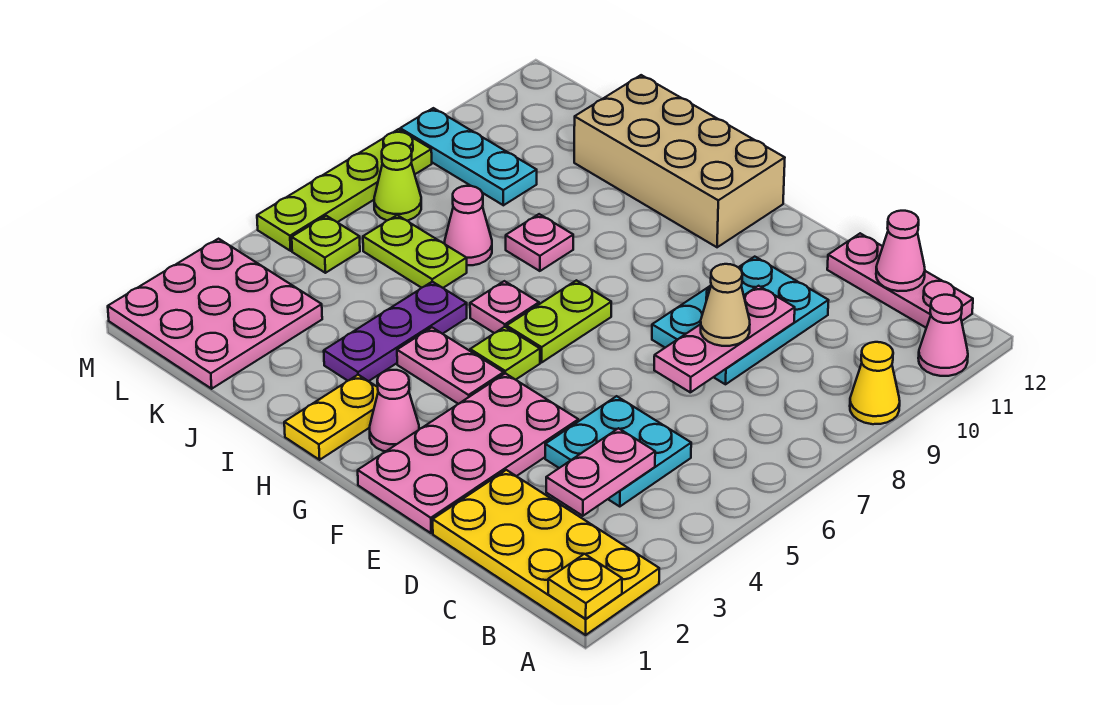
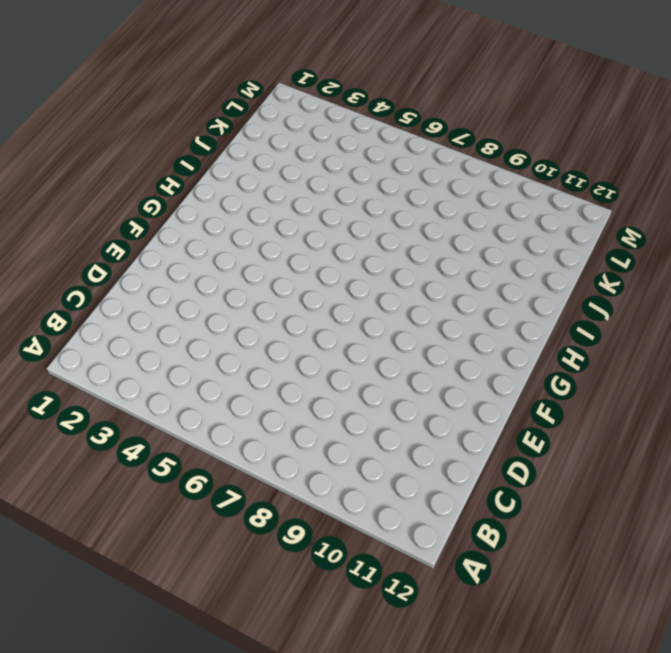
none -> yellow 2x4 plate [433,470,659,635]
none -> yellow 1x1 cone [850,342,900,424]
none -> pink 1x1 cone [918,295,968,376]

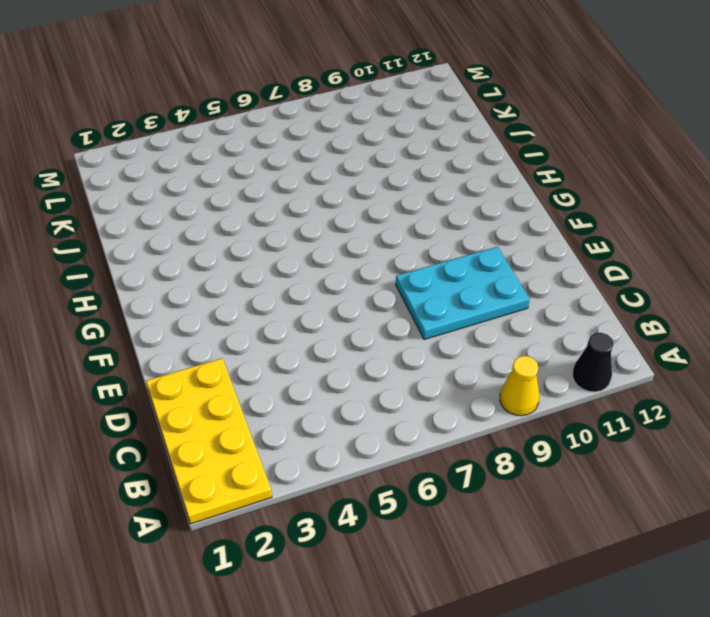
black 1x1 cone [573,333,614,392] -> pink 1x1 cone [918,295,968,376]
none -> pink 1x3 plate [827,233,973,328]
none -> cyan 2x2 plate [545,396,691,507]
none -> pink 2x4 plate [358,373,578,533]

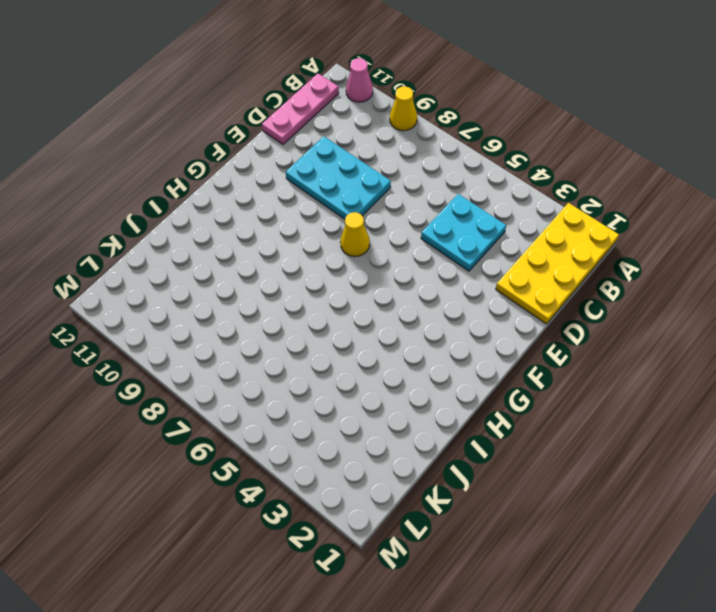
yellow 1x1 cone [340,212,370,257] -> none
none -> pink 2x4 plate [358,373,578,533]
none -> pink 1x1 cone [370,370,419,451]
none -> pink 1x2 plate [397,328,504,404]

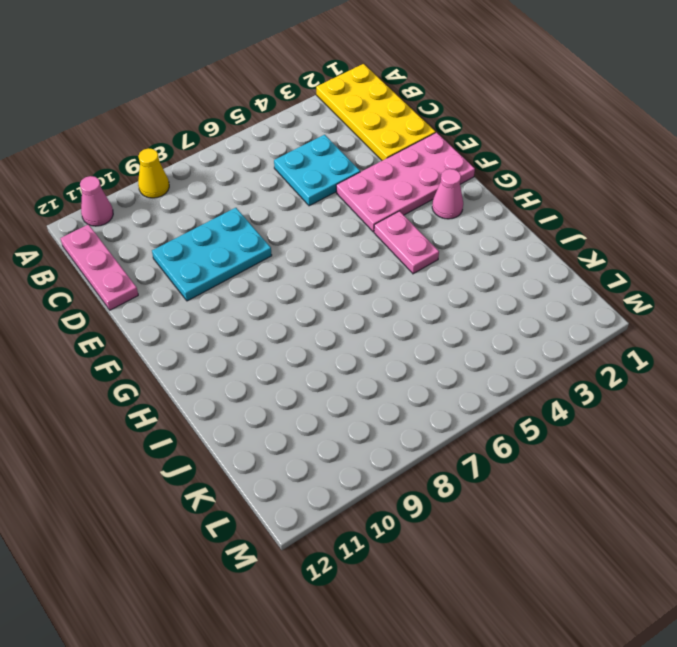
none -> lime 1x1 plate [470,327,540,380]
none -> lime 1x2 plate [507,280,611,362]
none -> tan 2x4 brick [574,75,785,247]

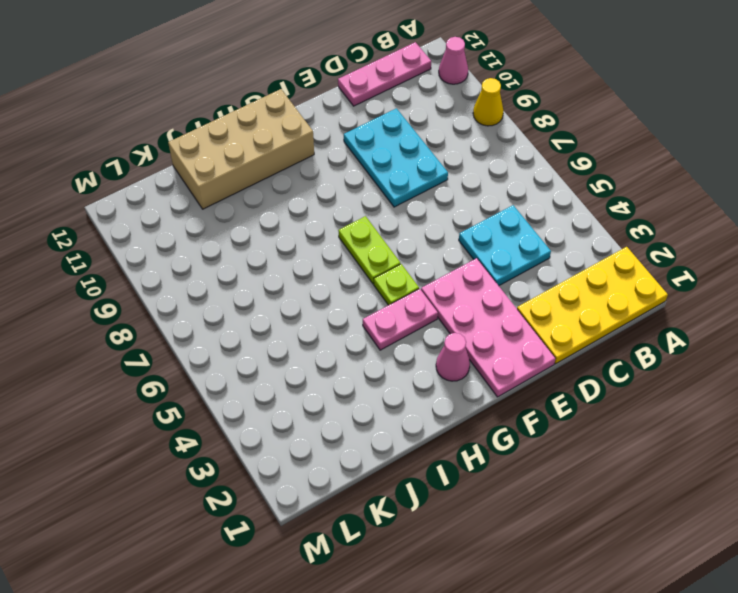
none -> yellow 1x2 plate [284,375,378,460]
none -> pink 1x1 plate [470,281,539,333]
none -> purple 1x3 plate [324,282,467,381]

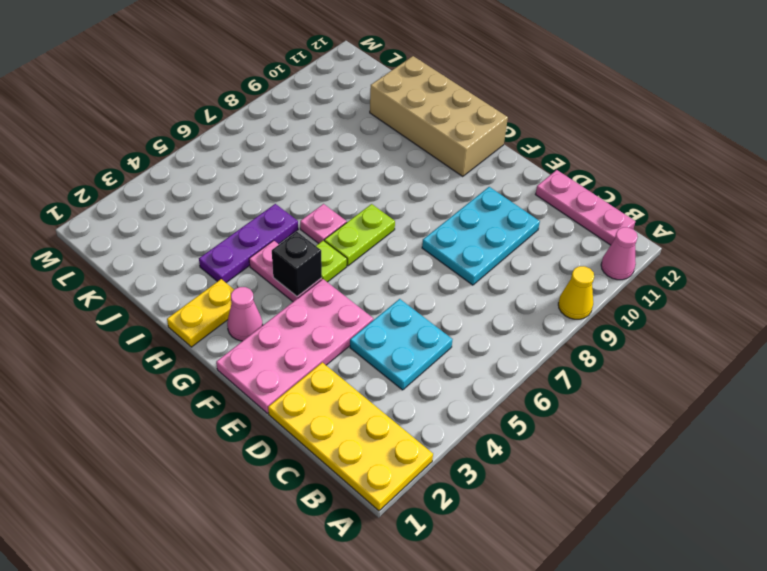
black 1x1 brick [272,232,322,296] -> none
none -> pink 1x1 plate [506,214,573,271]
none -> lime 1x2 plate [363,215,467,288]
none -> pink 1x1 cone [445,186,492,265]

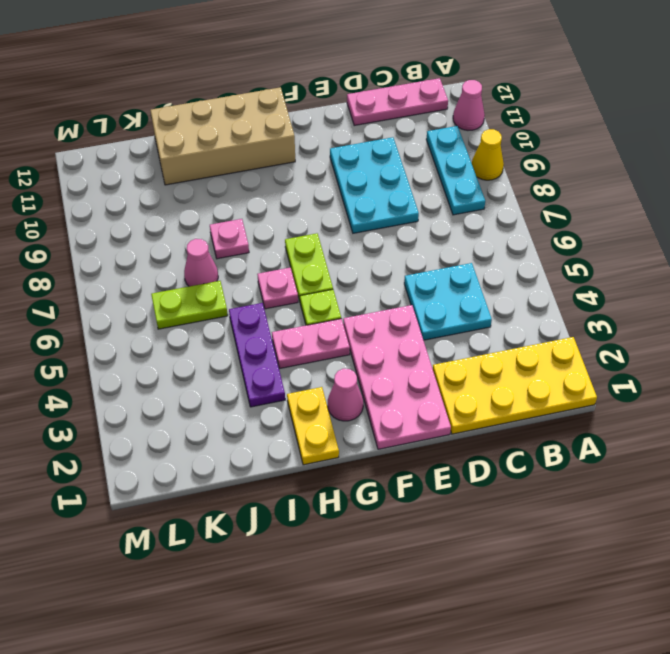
cyan 1x3 plate [426,126,485,215] -> cyan 1x3 plate turned to [400,108,537,205]
none -> pink 3x3 plate [108,239,322,389]
none -> lime 1x1 plate [292,216,360,273]
none -> lime 1x1 cone [374,143,421,221]

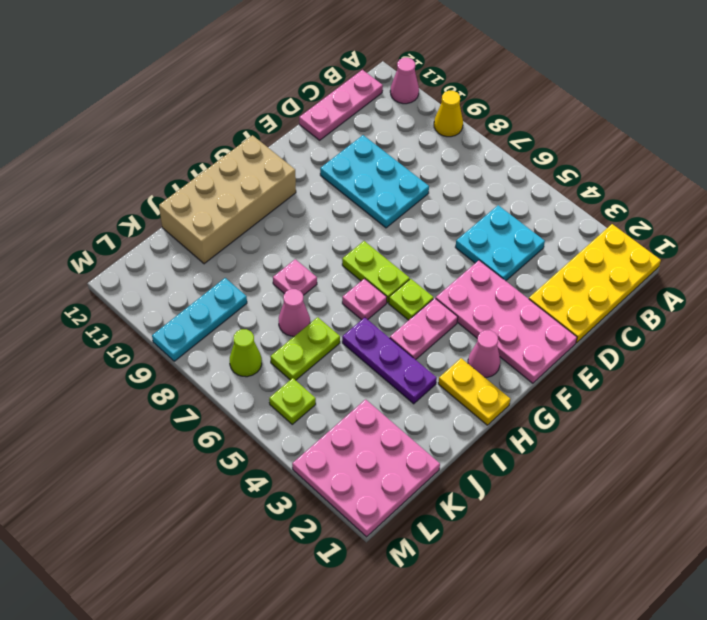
none -> lime 1x4 plate [257,129,432,251]
none -> yellow 1x1 plate [548,554,622,619]
none -> pink 1x2 plate [546,428,655,516]

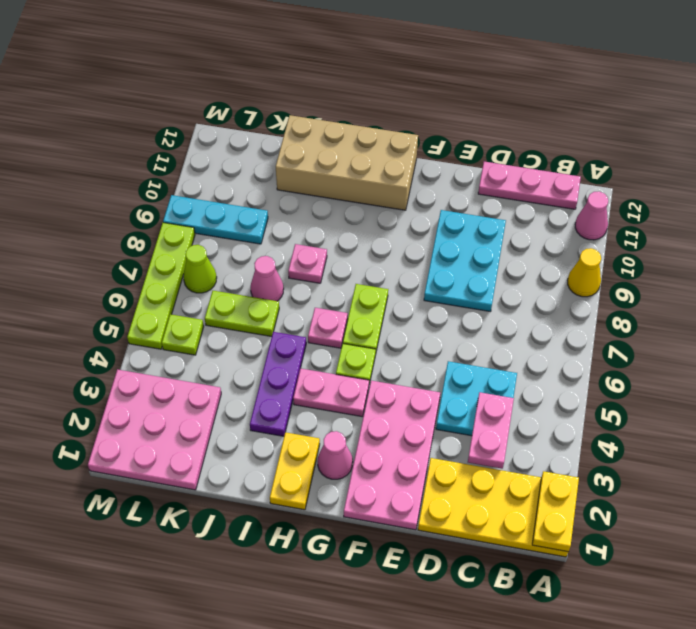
yellow 1x2 plate [532,471,579,552] -> yellow 1x1 plate [548,554,622,619]
none -> pink 1x1 cone [876,211,925,291]
none -> pink 1x3 plate [654,286,795,392]
none -> tan 1x1 cone [701,264,750,346]

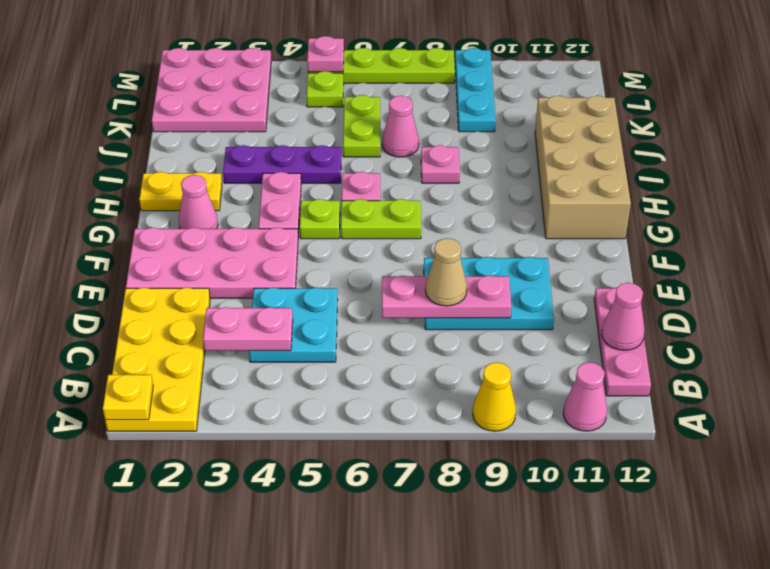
pink 1x1 plate [307,36,344,72] -> none
none -> lime 1x1 cone [374,143,421,221]

